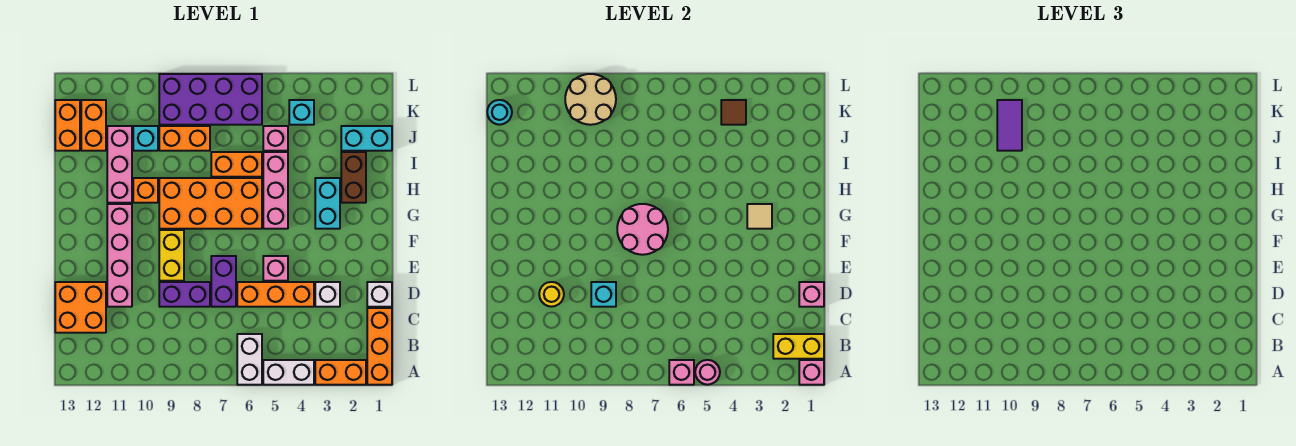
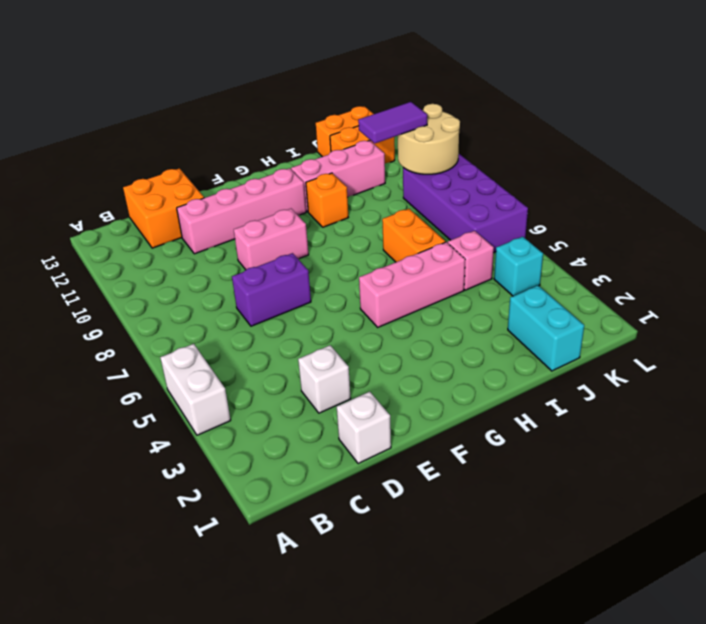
pink 1x2 brick [234,209,309,270] -> yellow 1x2 brick [159,230,184,281]
none -> orange 1x3 brick [367,308,392,385]
none -> orange 1x2 brick [315,360,366,385]
none -> white 1x2 brick [237,334,262,385]
none -> orange 1x3 brick [237,282,314,307]

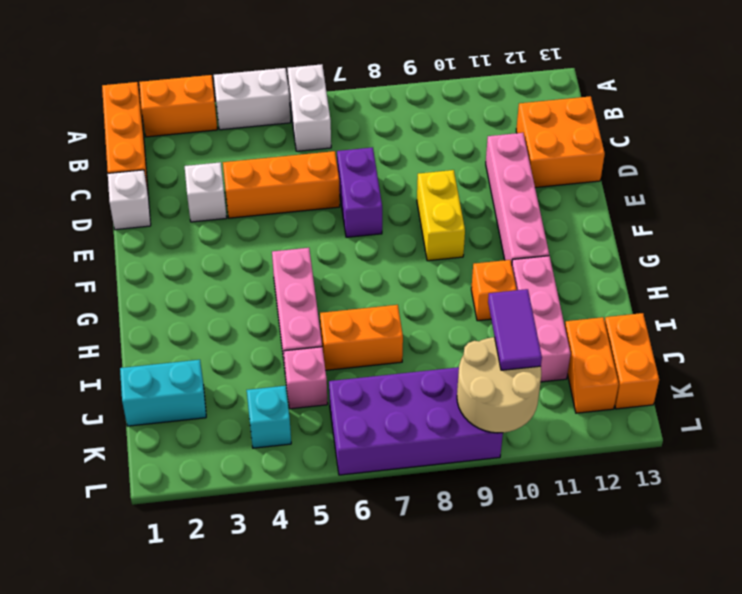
none -> purple 1x2 brick [159,282,210,307]
none -> pink 1x1 brick [263,256,288,281]
none -> cyan 1x2 brick [315,178,340,229]
none -> orange 2x4 brick [159,178,262,229]

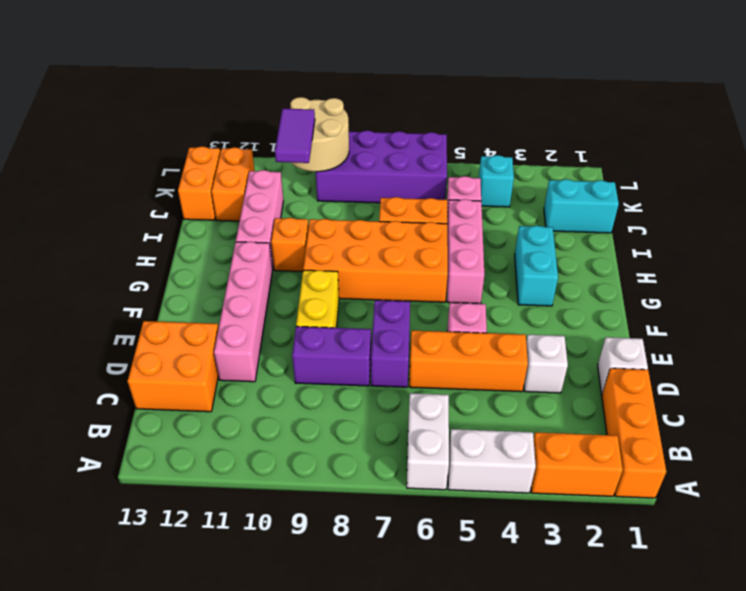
none -> brown 1x2 brick [341,152,366,203]
none -> orange 1x2 brick [159,126,210,151]
none -> cyan 1x1 brick [133,126,158,151]
none -> pink 1x1 brick [799,360,824,385]

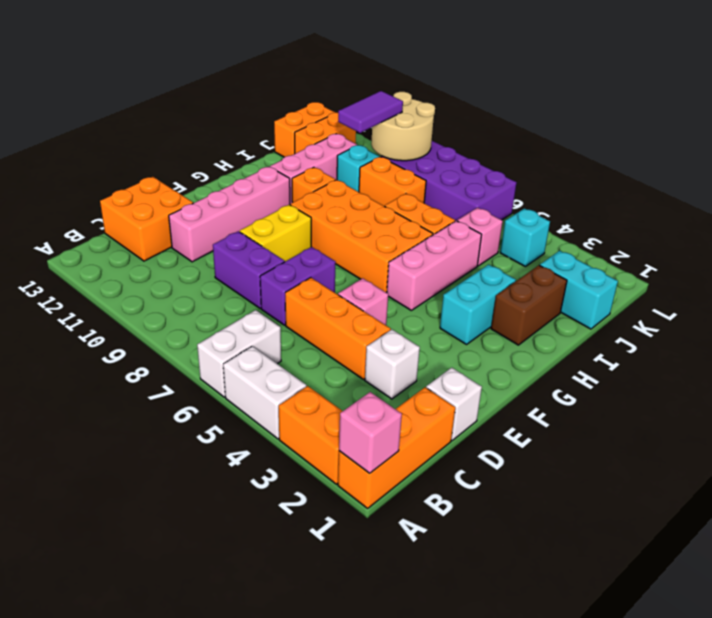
none -> pink 1x1 round brick [695,360,720,385]
none -> pink 1x1 brick [669,360,694,385]
none -> yellow 1x2 brick [773,334,824,359]
none -> pink 1x1 brick [799,282,824,307]

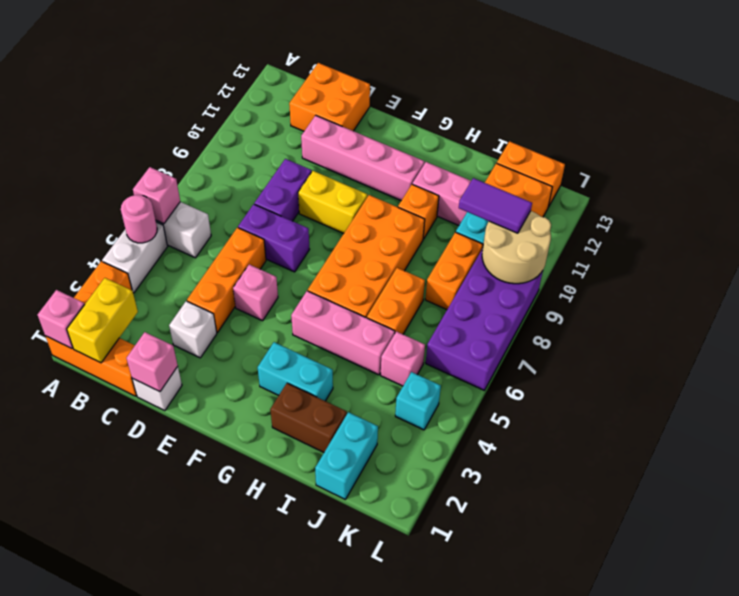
none -> cyan 1x1 brick [591,282,616,307]
none -> yellow 1x1 round brick [539,282,564,307]
none -> pink 2x2 round brick [617,204,668,255]
none -> tan 1x1 tile [747,204,772,229]

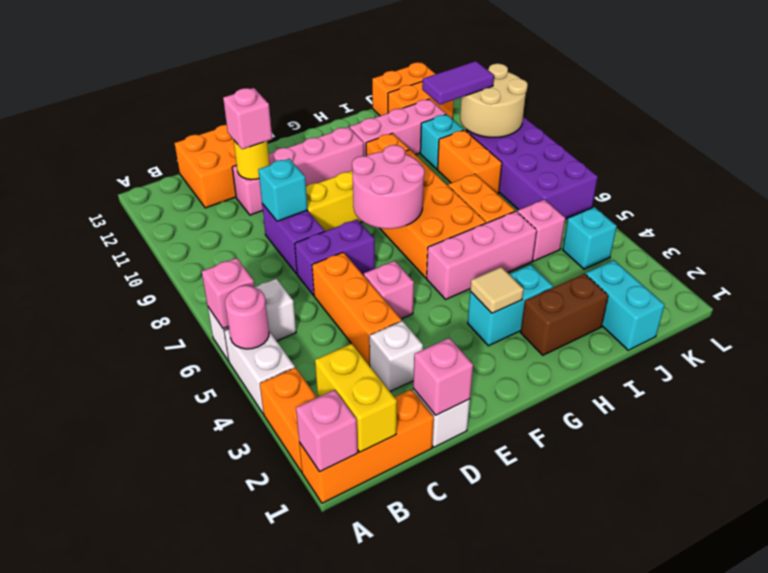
pink 1x1 brick [223,88,272,149] -> none
none -> brown 1x1 tile [721,100,746,125]
none -> cyan 1x1 round brick [487,100,512,125]

